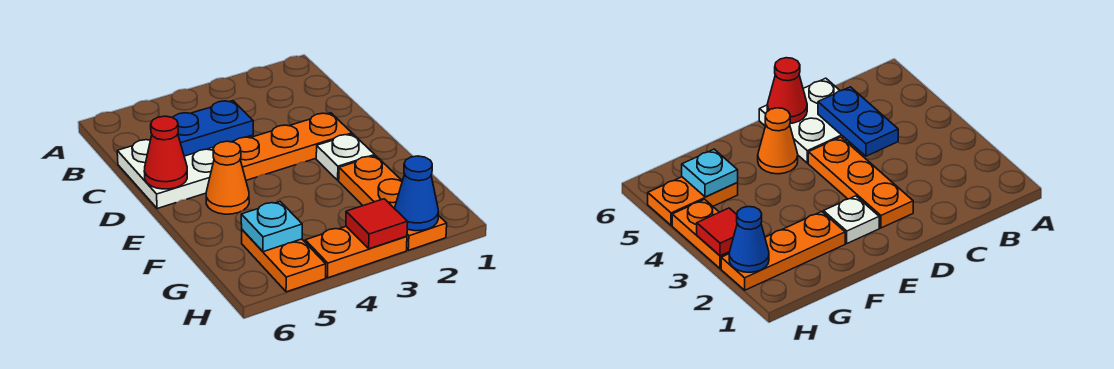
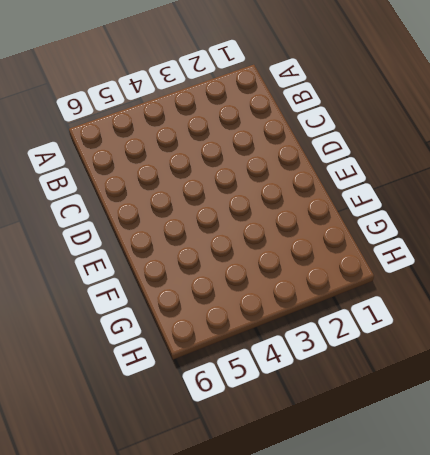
none -> white 2x2 plate [117,140,214,209]
none -> orange 1x3 plate [234,113,352,180]
none -> white 1x1 plate [316,134,375,180]

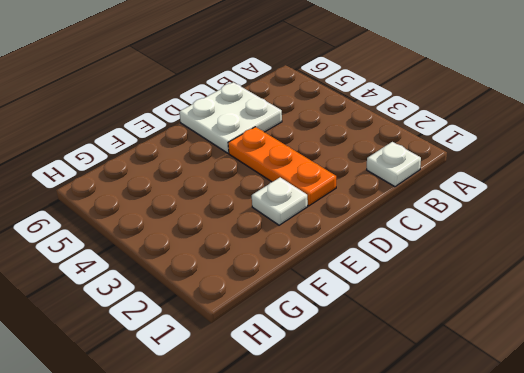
white 1x1 plate [367,142,421,187] -> none
none -> orange 1x1 cone [206,141,249,214]
none -> orange 1x3 plate [339,156,447,250]
none -> orange 1x2 plate [242,230,326,292]

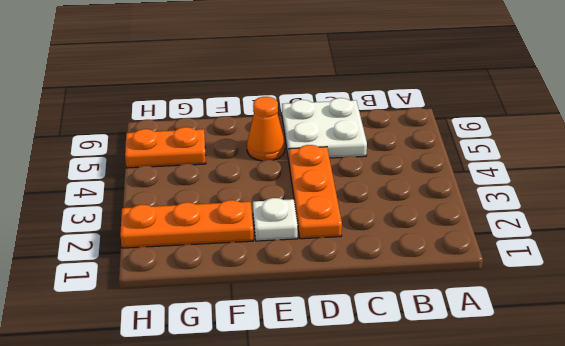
none -> orange 1x2 plate [305,227,407,278]
none -> blue 1x2 plate [173,101,253,156]
none -> red 1x1 cone [144,116,187,189]

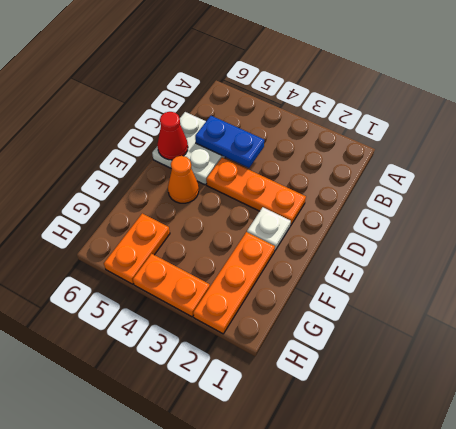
none -> cyan 1x1 plate [241,202,302,252]
none -> blue 1x1 cone [394,156,439,231]
none -> red 1x1 tile [346,199,408,249]

